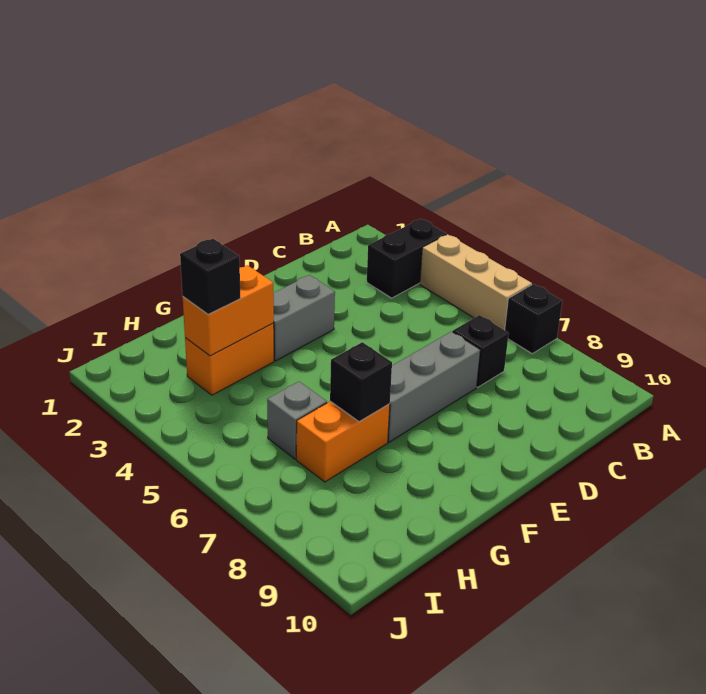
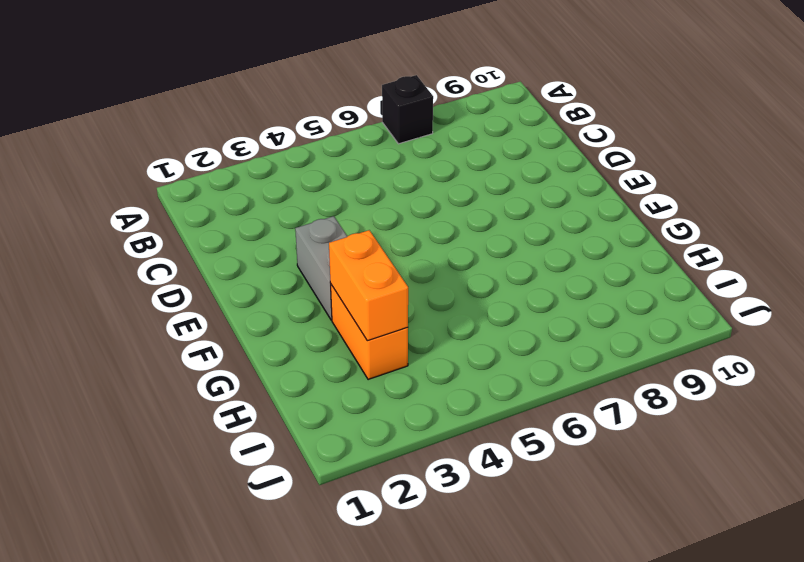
none -> black 1x2 brick [367,219,446,298]
none -> tan 1x3 brick [420,234,532,330]
none -> black 1x1 brick [453,315,509,387]

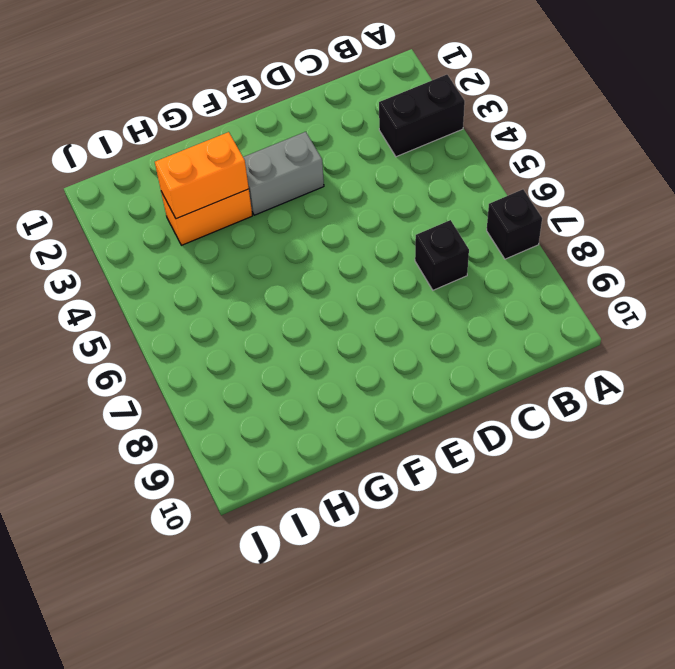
none -> tan 1x3 brick [420,234,532,330]
none -> grey 1x3 brick [388,331,480,442]
none -> orange 1x2 brick [296,401,390,482]

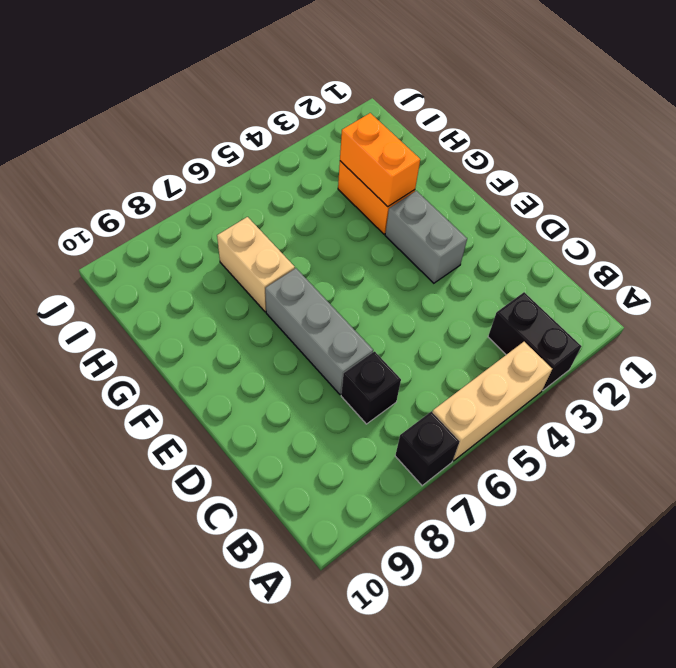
tan 1x2 brick [217,217,295,312] -> orange 1x2 brick [296,401,390,482]
none -> grey 1x1 brick [267,381,327,459]
none -> black 1x1 brick [330,342,392,422]
none -> black 1x1 brick [180,239,241,314]

